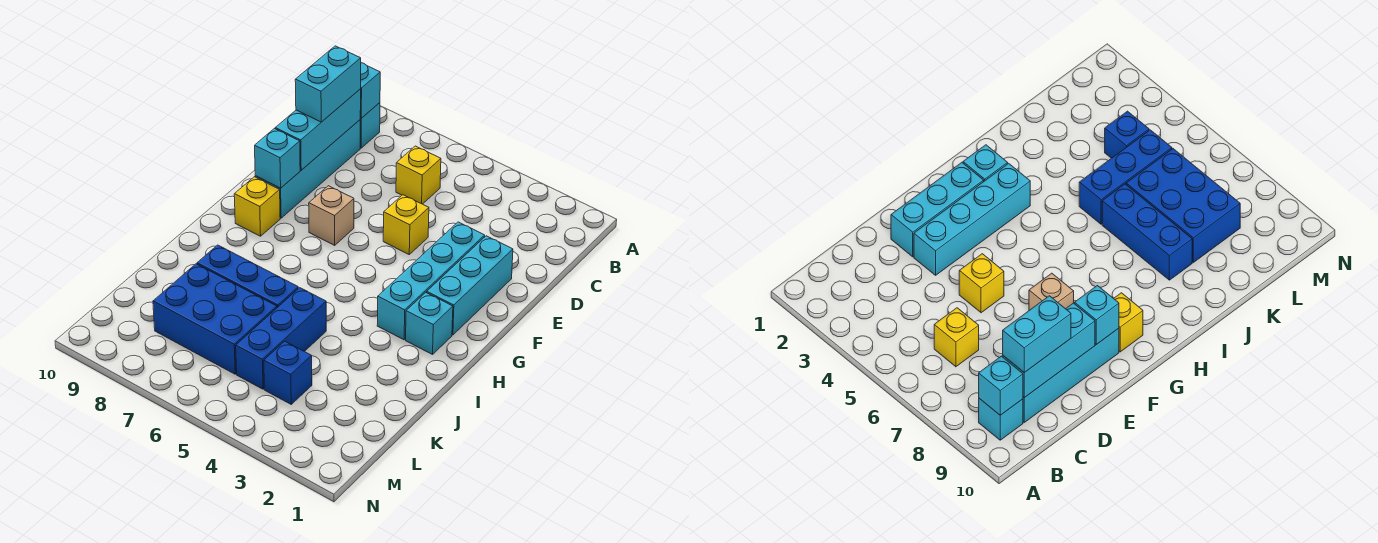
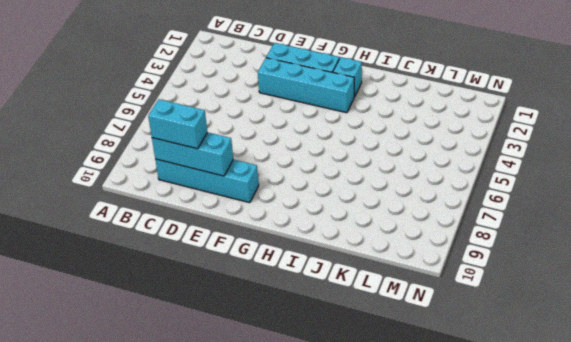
none -> cyan 1x1 brick [360,103,380,148]
none -> yellow 1x1 brick [396,146,441,204]
none -> yellow 1x1 brick [383,195,429,254]

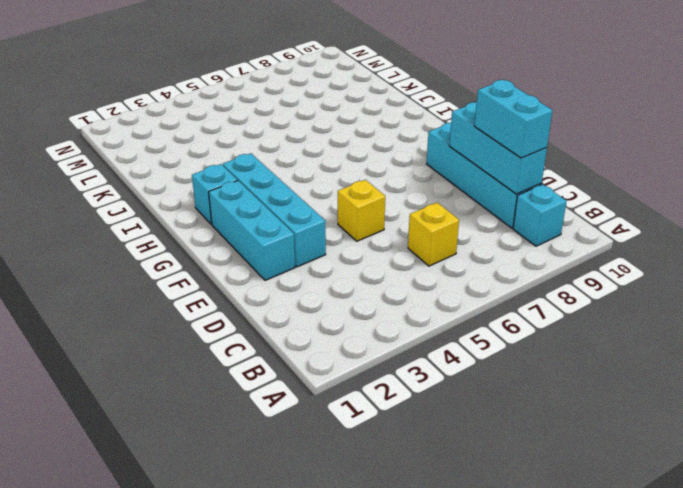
none -> tan 1x1 brick [309,186,354,245]
none -> yellow 1x1 brick [234,177,280,236]
none -> blue 1x3 brick [236,288,326,389]

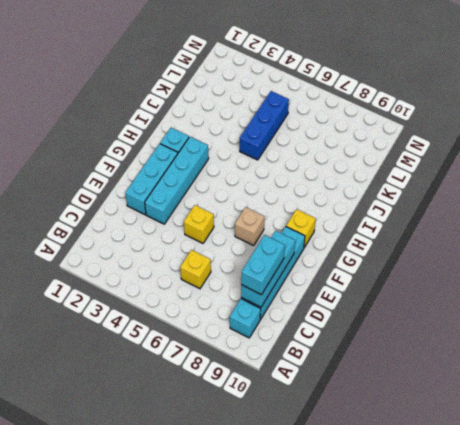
none -> blue 1x3 brick [197,245,298,308]
none -> blue 2x3 brick [153,264,277,374]
none -> blue 1x1 brick [264,341,312,404]

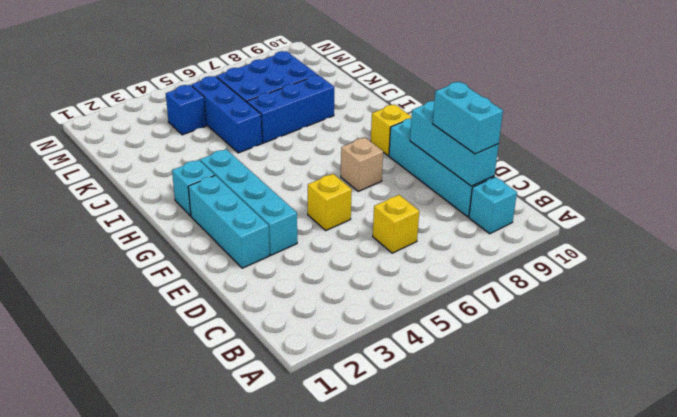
none -> cyan 1x1 brick [360,63,380,118]
none -> cyan 1x1 brick [255,129,300,188]

